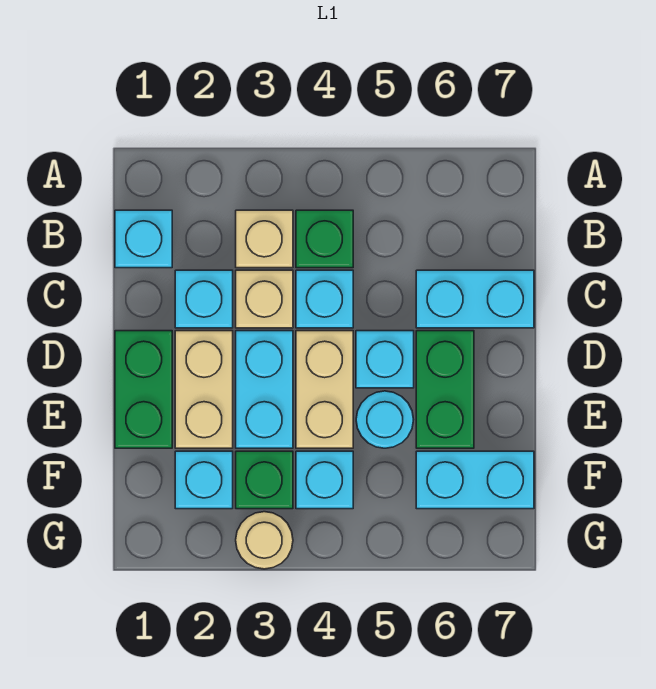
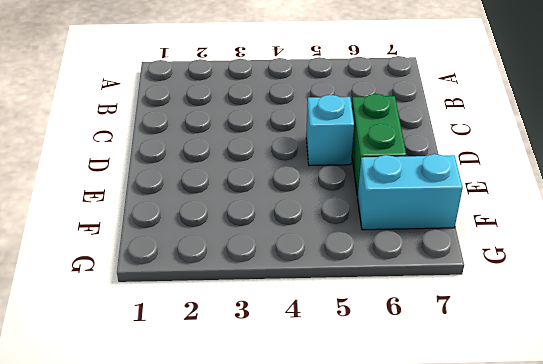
none -> cyan 1x1 brick [115,210,172,268]
none -> tan 1x1 brick [236,210,293,268]
none -> green 1x1 brick [296,210,353,268]

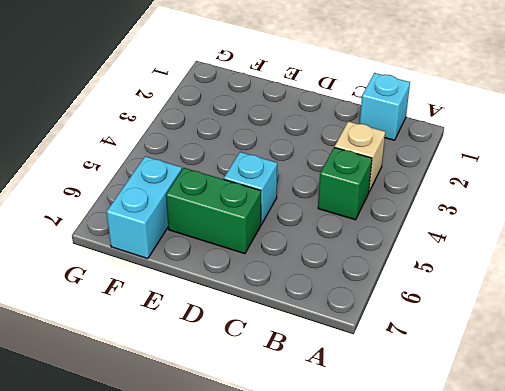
none -> cyan 1x1 brick [175,270,233,328]
none -> tan 1x1 brick [236,270,293,328]
none -> cyan 1x1 brick [296,270,353,328]

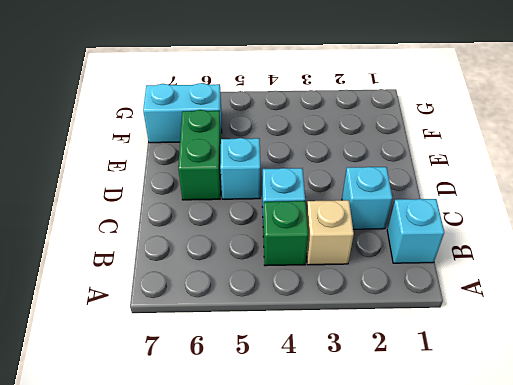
none -> tan 1x1 brick [236,270,293,328]
none -> cyan 1x2 brick [416,270,534,328]
none -> green 1x2 brick [115,331,172,448]

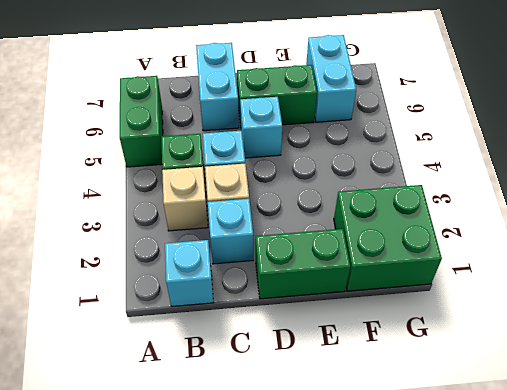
green 1x2 brick [120,76,163,167] -> none
green 2x2 brick [334,185,442,291] -> cyan 1x1 brick [175,451,233,509]
none -> tan 1x2 brick [175,331,233,448]
none -> cyan 1x2 brick [236,331,293,448]
none -> tan 1x2 brick [296,331,353,448]

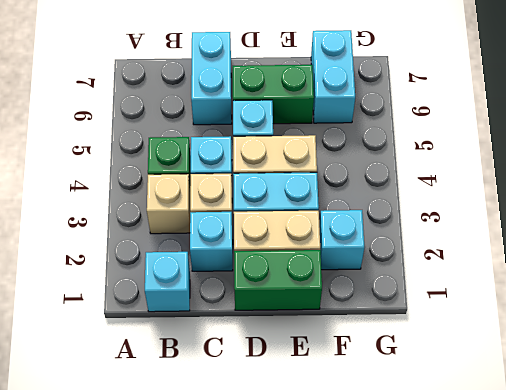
none -> cyan 1x1 round brick [356,391,414,448]
none -> green 1x1 brick [236,451,293,509]
none -> cyan 1x1 brick [296,451,353,509]

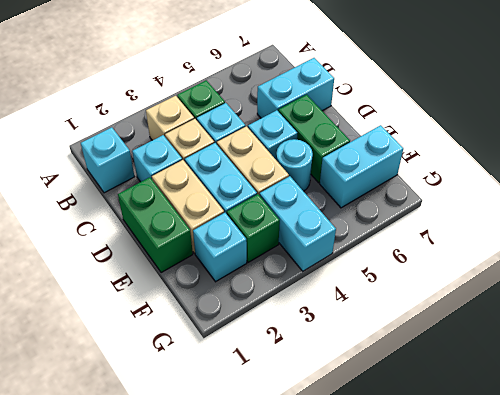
cyan 1x2 brick [260,176,336,271] -> cyan 1x1 brick [296,451,353,509]
none -> tan 1x1 round brick [236,512,293,569]

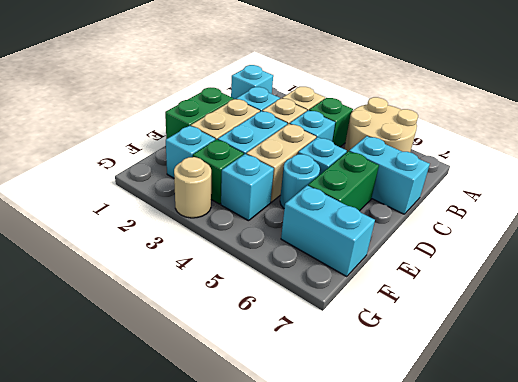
tan 2x2 round brick [344,97,418,152] -> none

